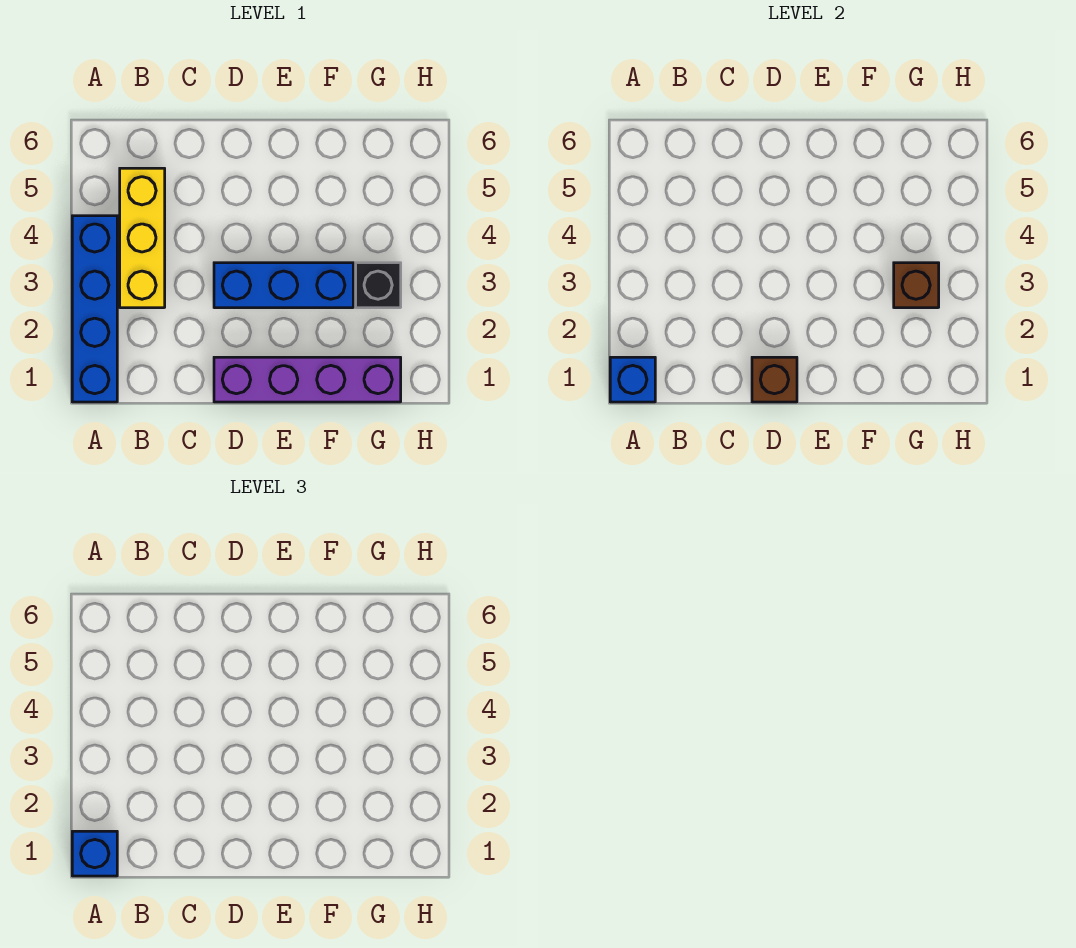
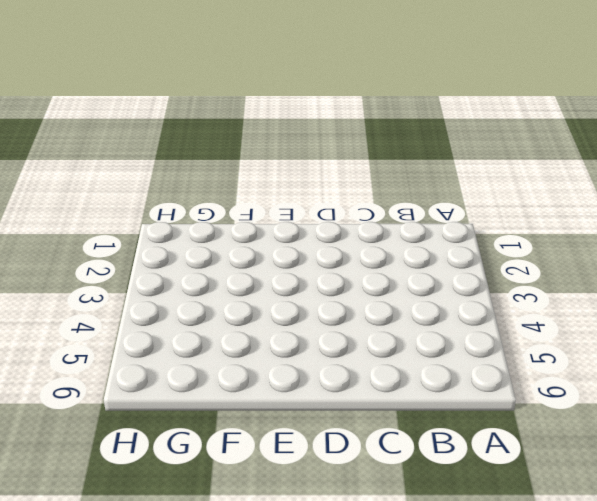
none -> blue 1x4 brick [72,216,117,402]
none -> yellow 1x3 brick [120,168,165,308]

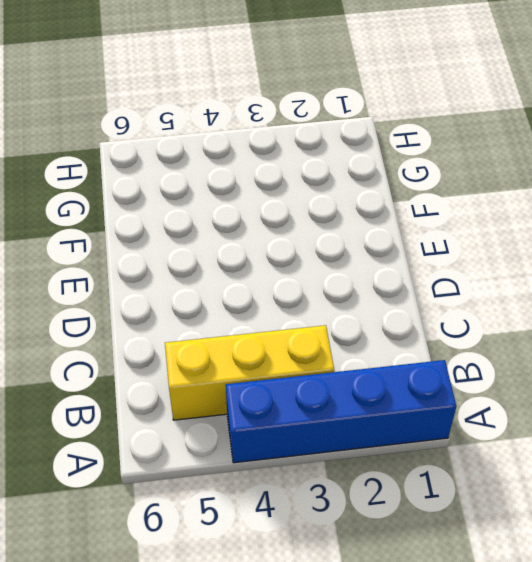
none -> purple 1x4 brick [214,357,401,402]
none -> blue 1x3 brick [214,263,353,308]

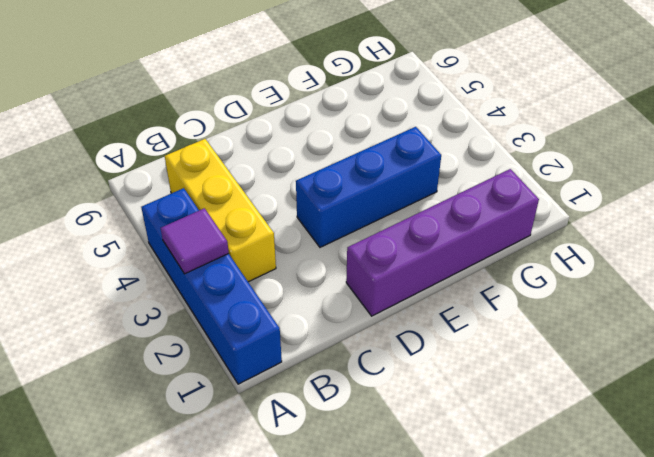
purple 1x1 tile [161,208,229,274] -> none
none -> black 1x1 brick [356,263,401,308]
none -> blue 1x1 brick [610,357,655,402]

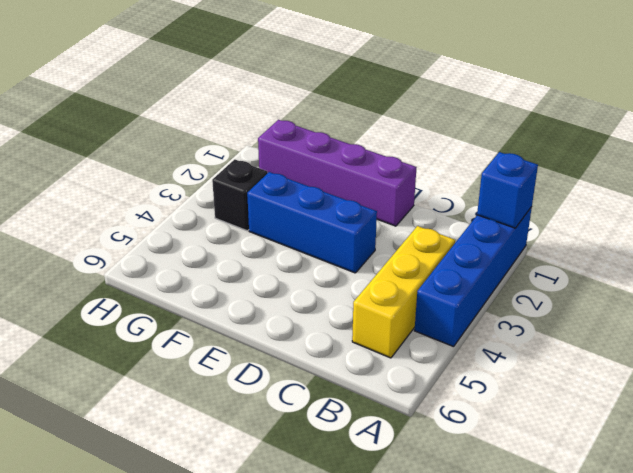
none -> brown 1x1 brick [752,357,797,402]
none -> brown 1x1 brick [894,263,939,308]

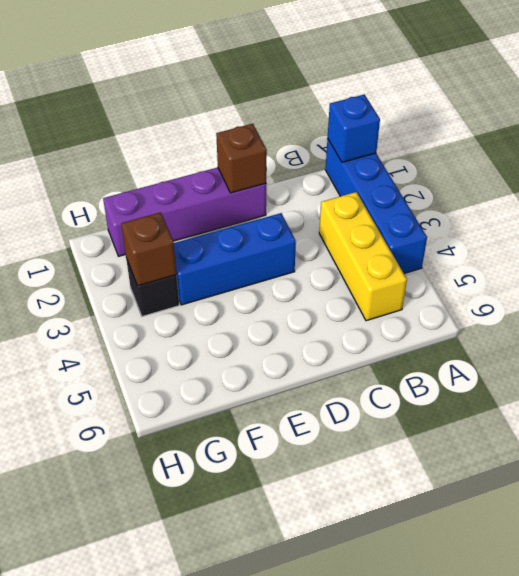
none -> blue 1x1 brick [72,831,117,876]

